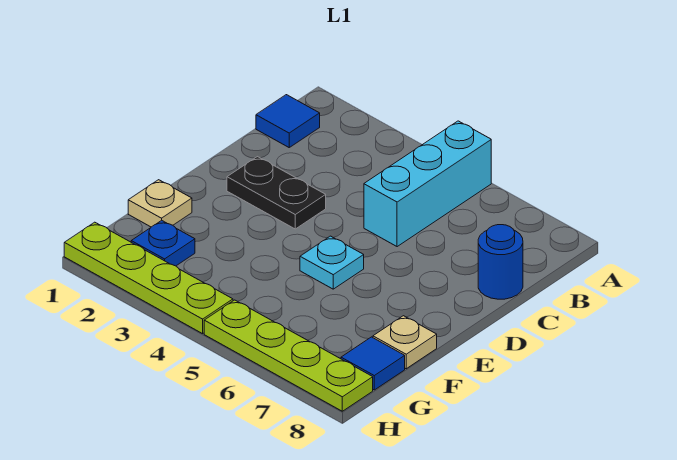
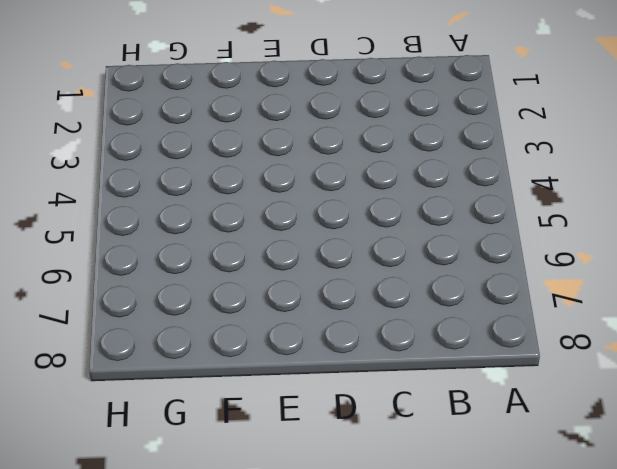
none -> cyan 1x3 brick [364,121,491,247]
none -> blue 1x1 tile [256,95,320,147]

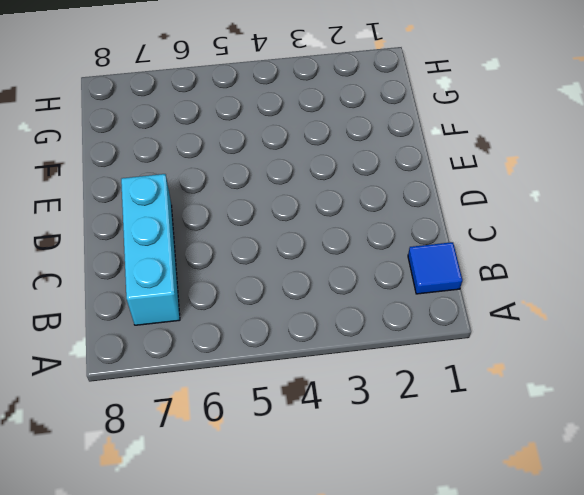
cyan 1x3 brick [121,174,180,325] -> cyan 1x3 brick moved to [364,121,491,247]
none -> blue 1x1 round brick [478,225,523,299]
none -> black 1x2 plate [227,157,326,229]

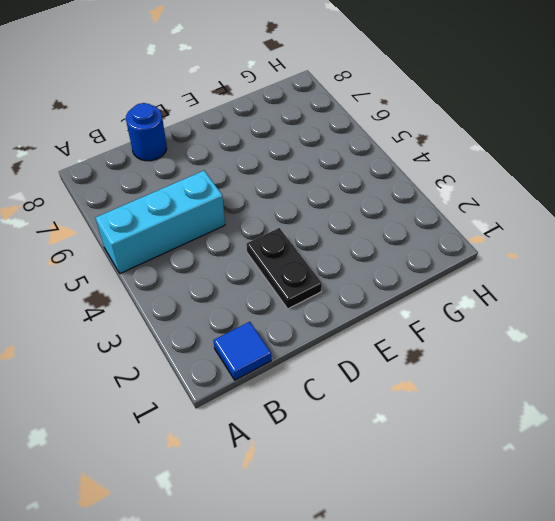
none -> cyan 1x1 plate [300,236,364,289]
none -> tan 1x1 plate [128,180,192,227]

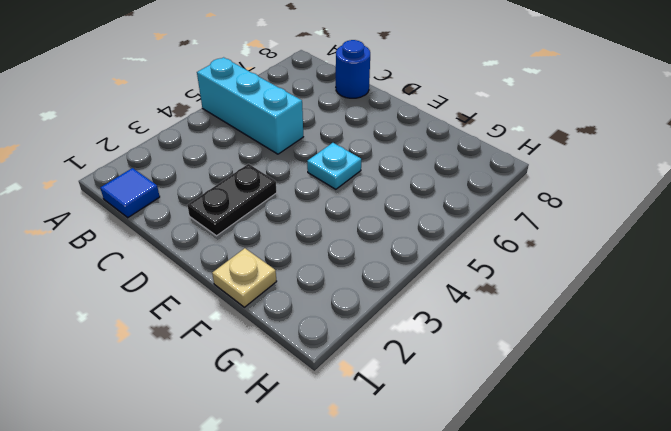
none -> tan 1x1 plate [373,316,437,369]
none -> blue 1x1 plate [131,220,195,266]

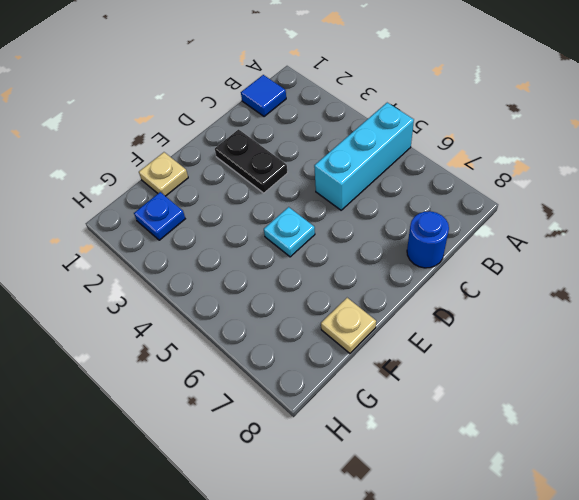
none -> blue 1x1 tile [341,337,405,390]
none -> lime 1x4 plate [64,222,233,334]

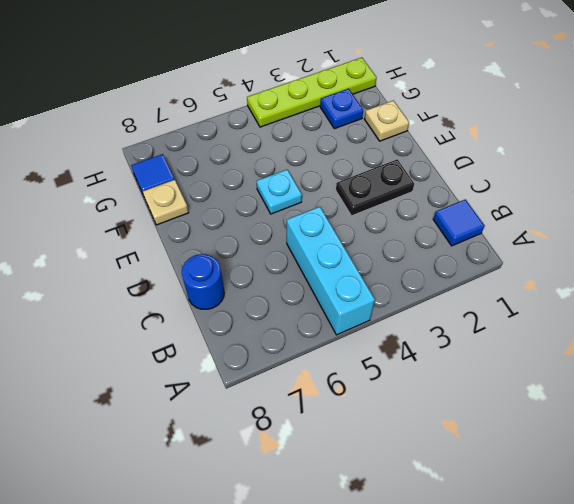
none -> lime 1x4 plate [204,300,373,411]

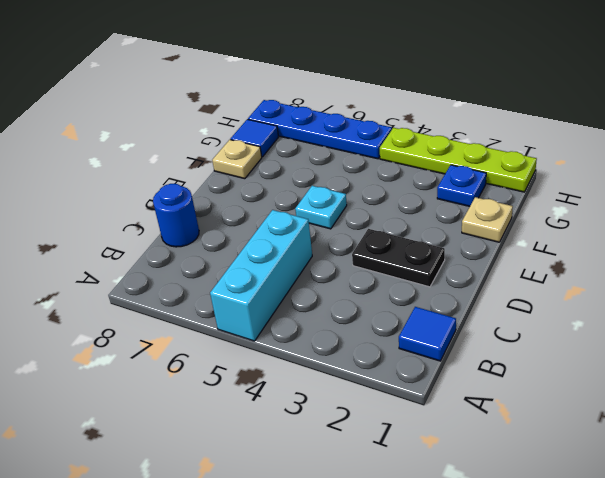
blue 1x4 plate [248,100,392,159] -> lime 1x4 plate [204,300,373,411]

